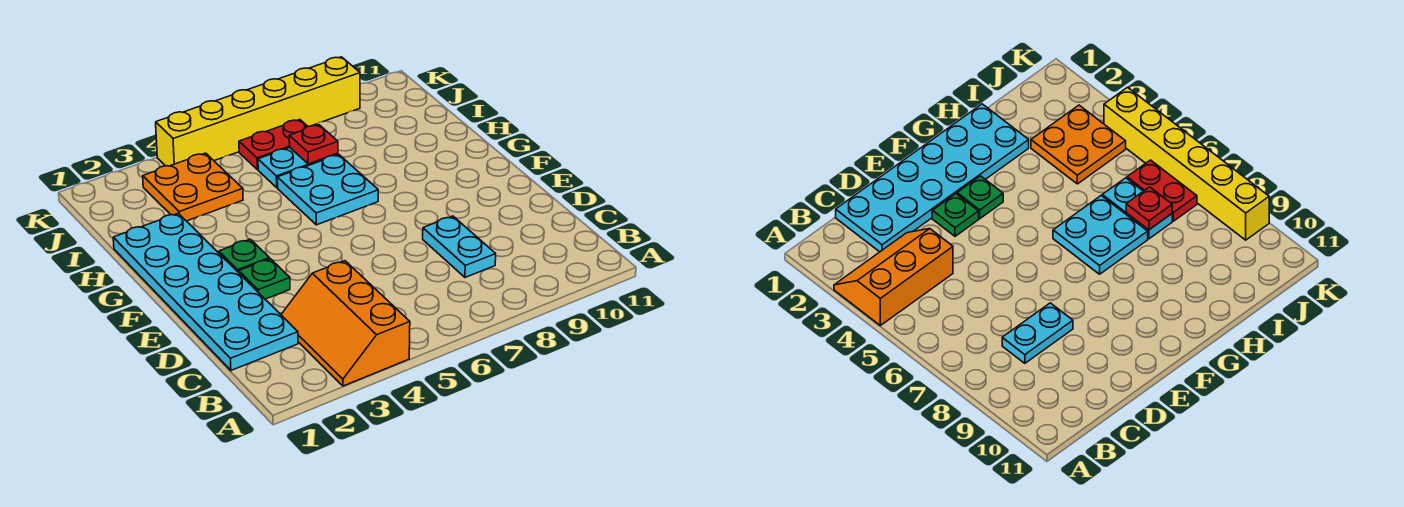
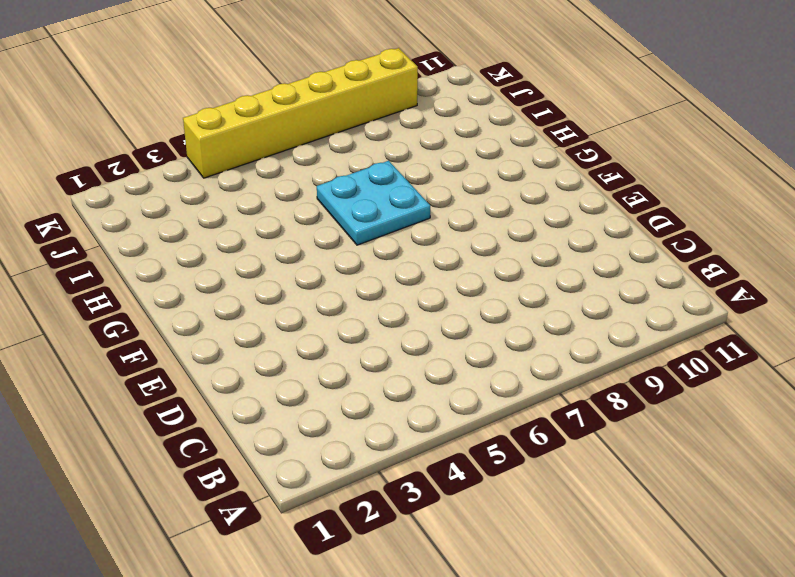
none -> orange 2x3 slope [281,261,410,386]
none -> cyan 2x6 plate [113,213,298,370]

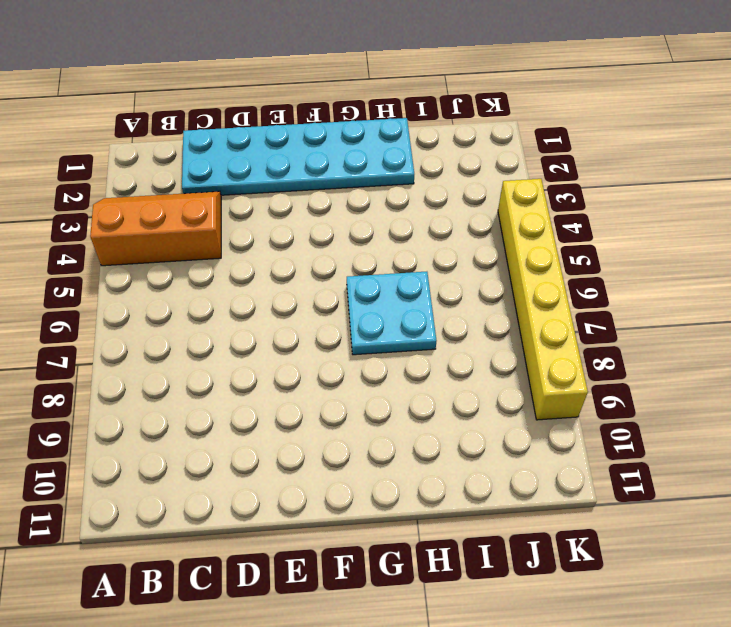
none -> cyan 1x2 plate [423,216,496,277]
none -> green 1x1 plate [239,259,290,299]

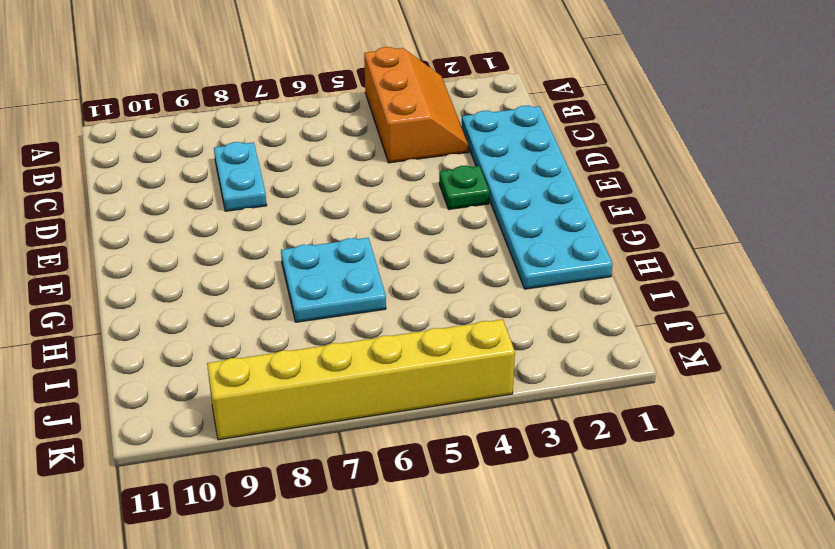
none -> green 1x1 plate [219,239,270,273]
none -> orange 2x2 plate [143,153,243,221]

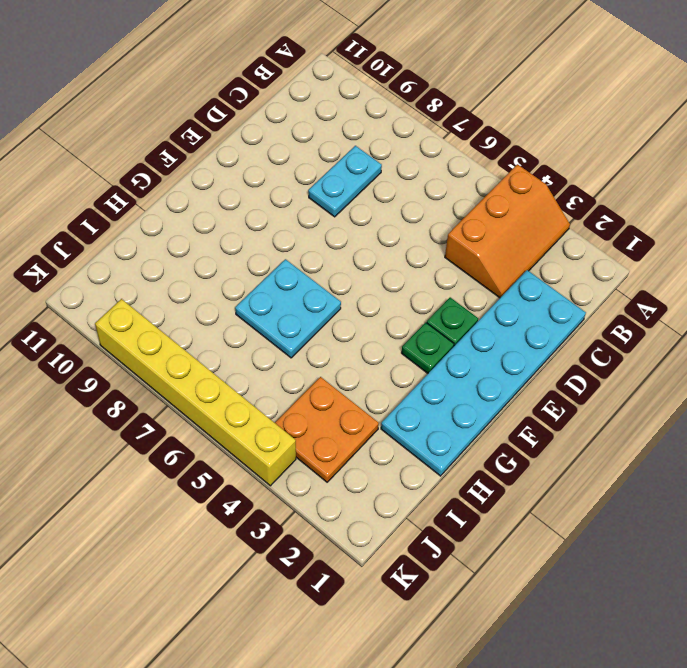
none -> cyan 1x2 plate [258,148,338,188]
none -> red 1x2 plate [239,120,308,170]

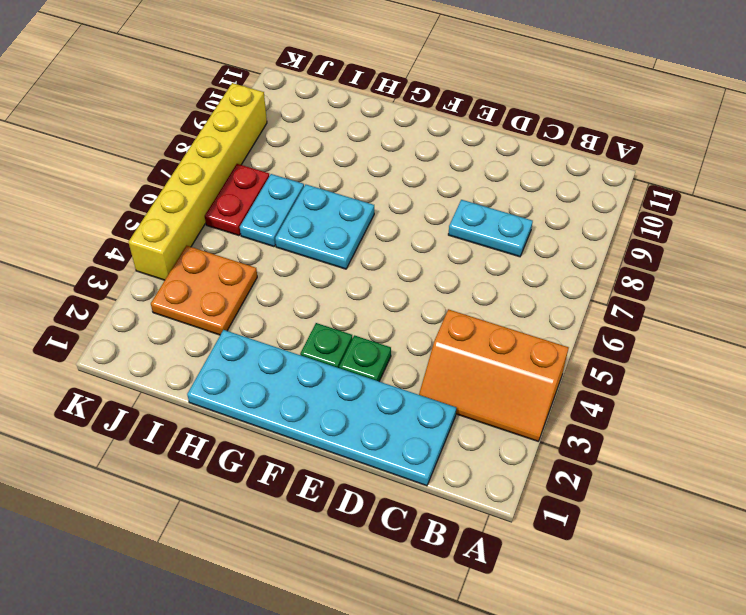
none -> red 1x1 plate [289,125,338,164]

